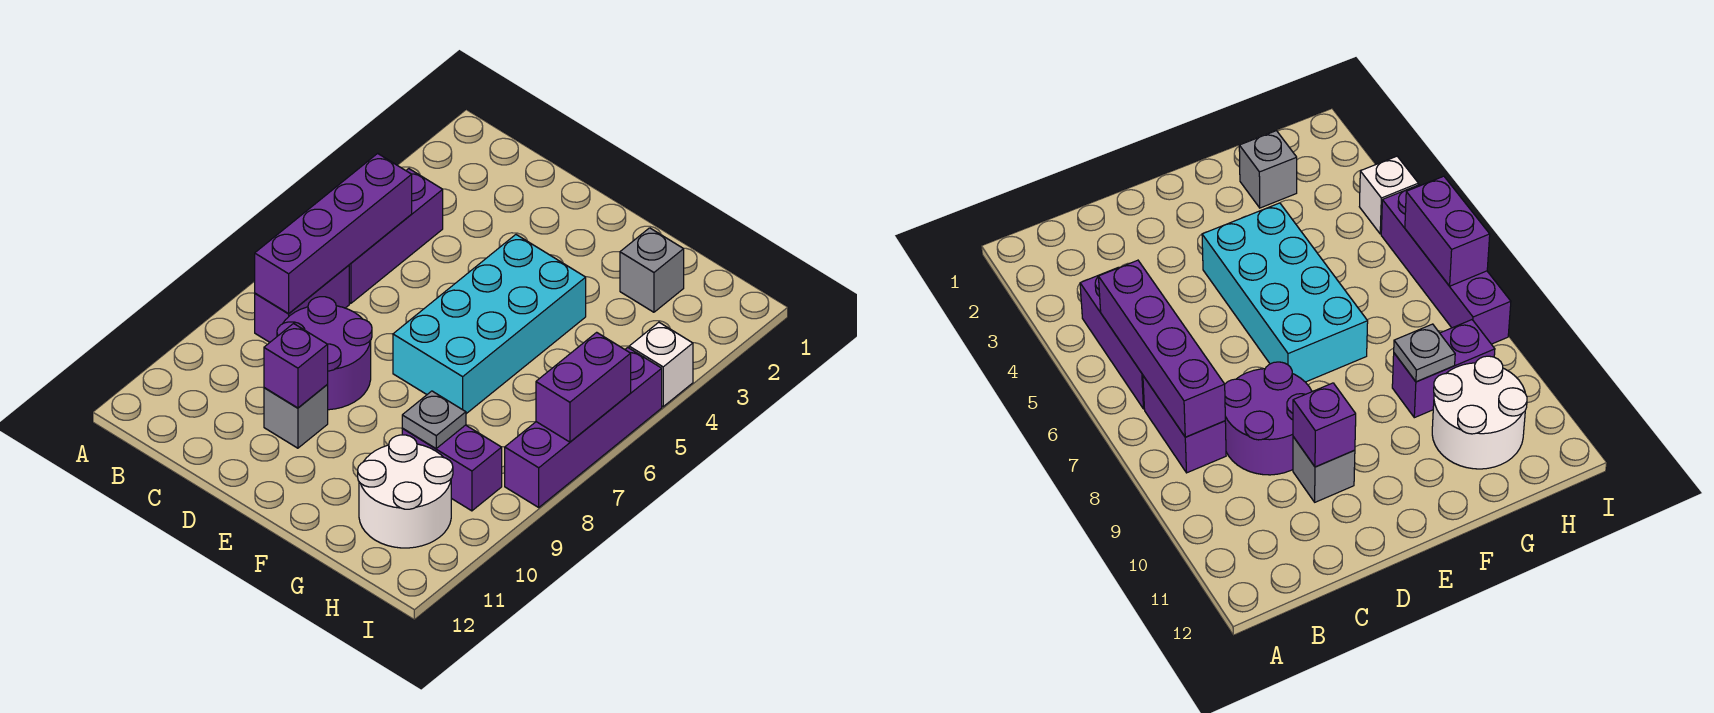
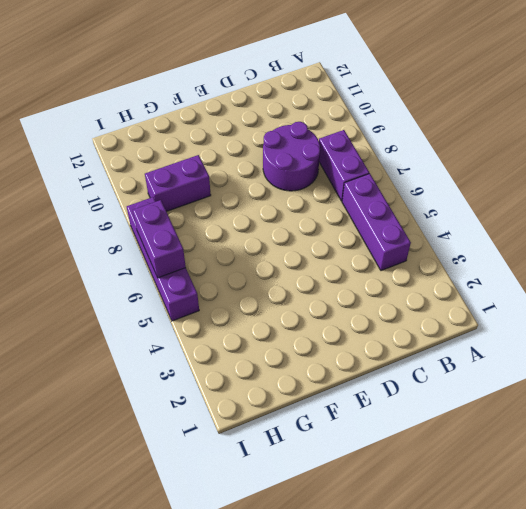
none -> grey 1x1 brick [264,385,328,448]
none -> cyan 2x4 brick [393,235,586,414]
none -> grey 1x1 brick [620,228,684,312]

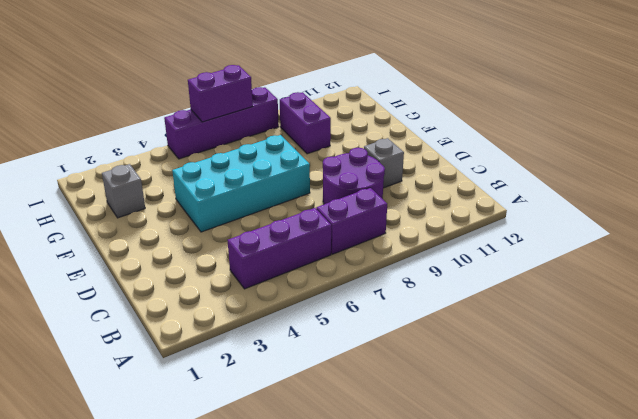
none -> white 2x2 round brick [358,435,453,548]
none -> white 1x1 brick [629,322,693,407]
none -> purple 1x4 brick [255,153,412,313]

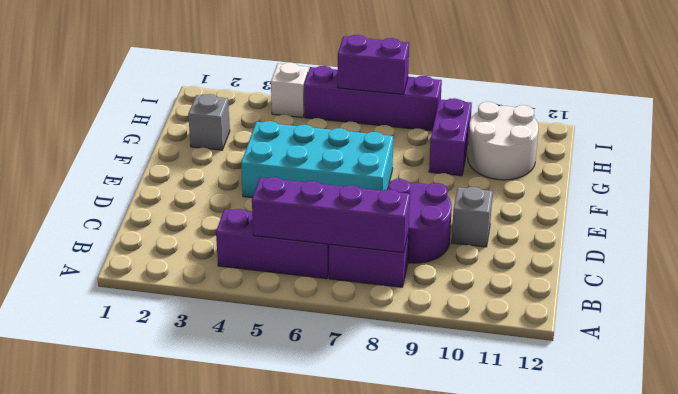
none -> purple 1x1 brick [264,324,328,408]
none -> grey 1x1 plate [402,391,466,449]

